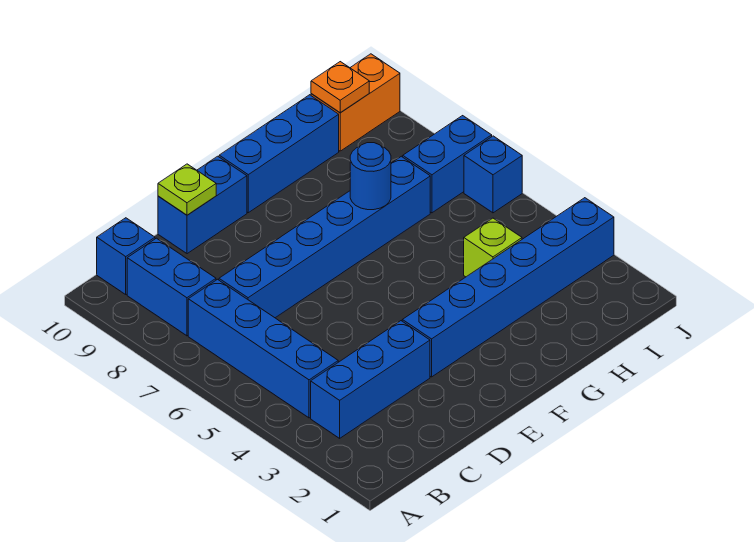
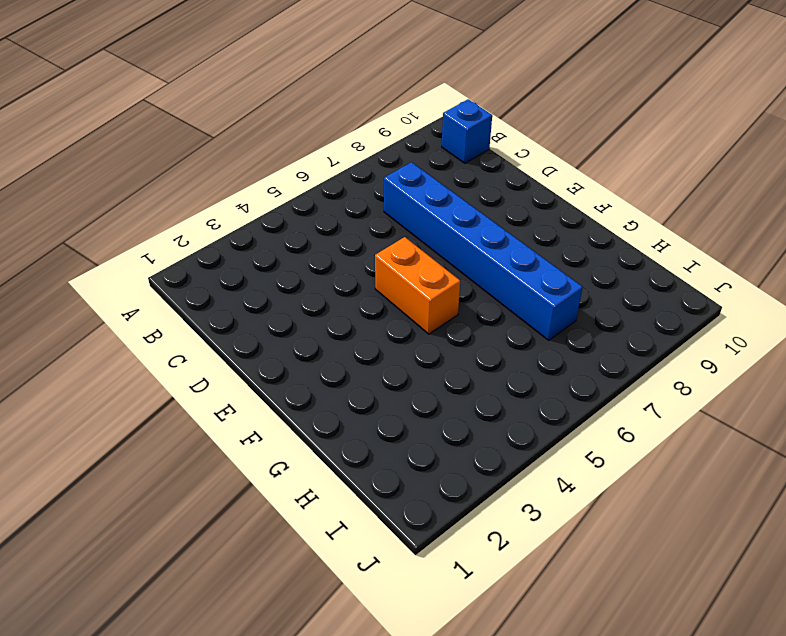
orange 1x2 brick [375,237,460,334] -> orange 1x2 brick moved to [311,54,400,151]
none -> blue 1x3 brick [311,321,430,438]
none -> blue 1x4 brick [188,279,338,418]
none -> blue 1x2 brick [127,238,216,336]

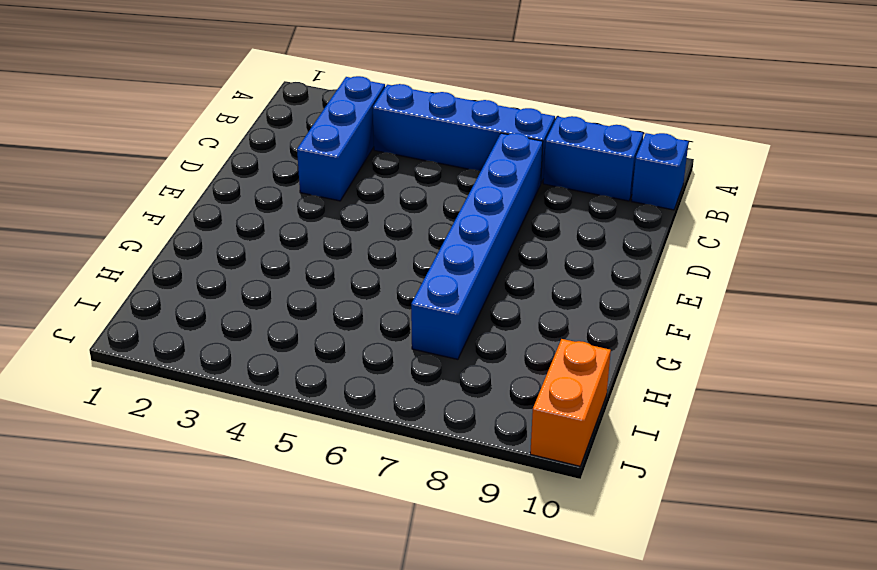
none -> blue 1x2 brick [158,156,247,254]
none -> blue 1x6 brick [402,198,614,377]
none -> blue 1x3 brick [219,95,339,213]

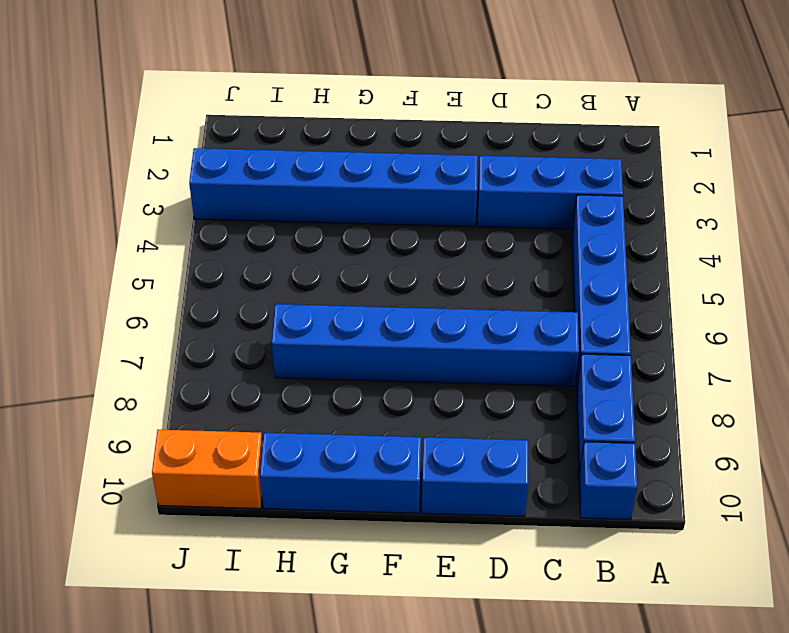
none -> lime 1x1 brick [464,218,522,277]
none -> blue 1x2 brick [403,116,492,213]
none -> blue 1x1 brick [464,136,522,213]

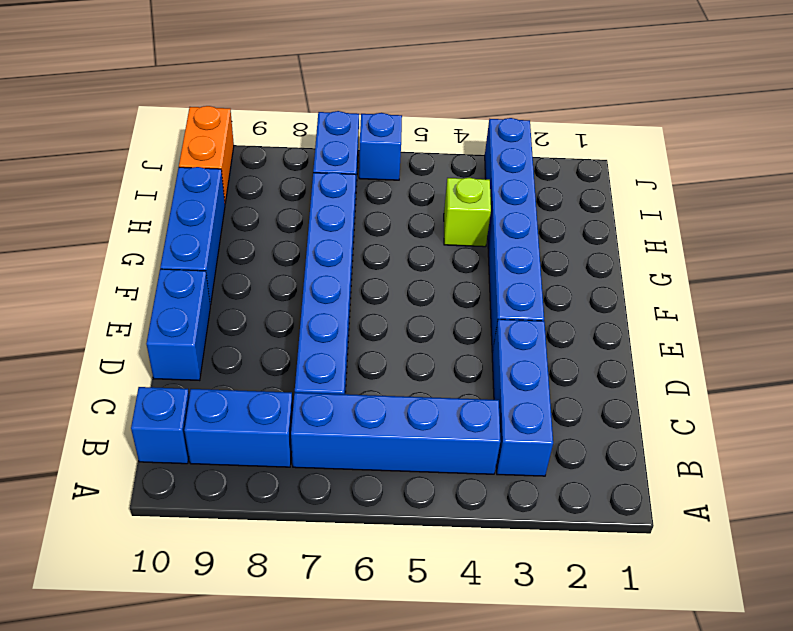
none -> lime 1x1 plate [158,164,216,215]
none -> blue 1x1 round brick [350,143,391,210]
none -> orange 1x1 plate [311,62,369,113]

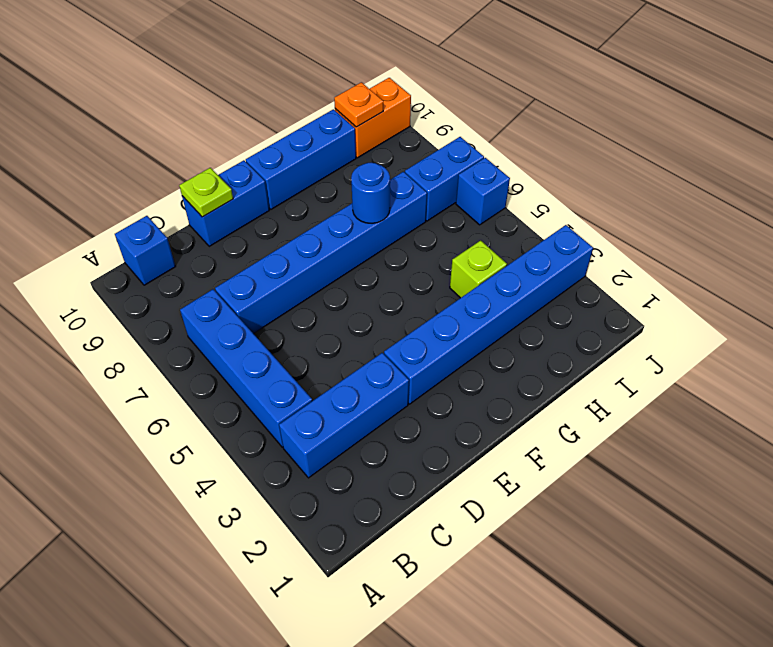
none -> blue 1x2 brick [127,238,216,336]

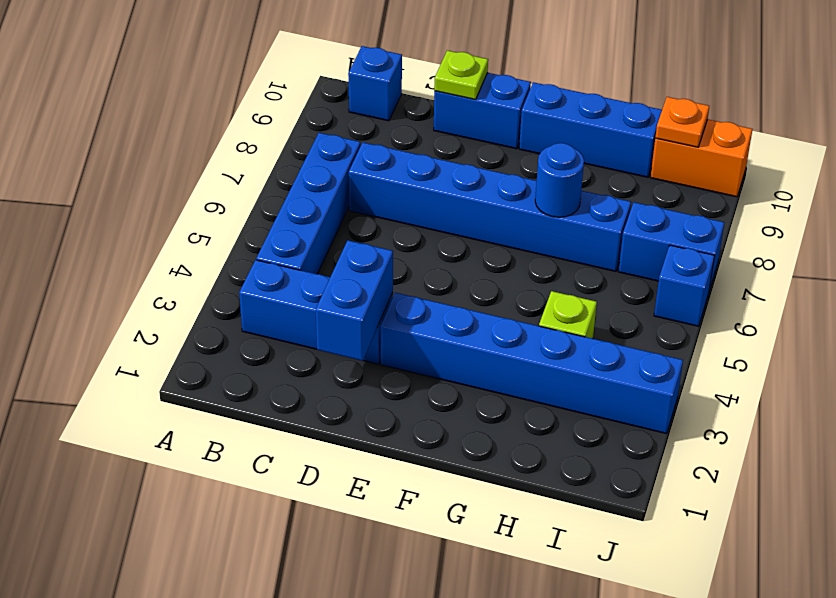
blue 1x2 brick [316,240,393,361] -> blue 1x2 brick moved to [127,238,216,336]

